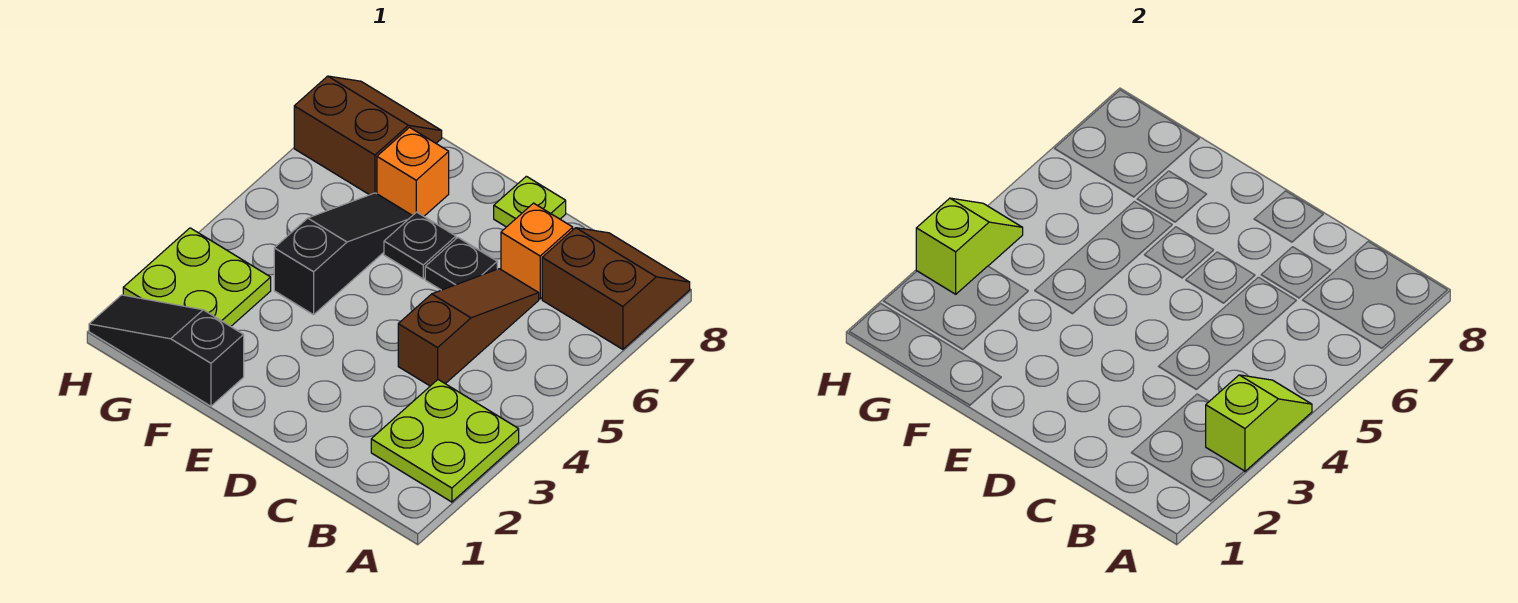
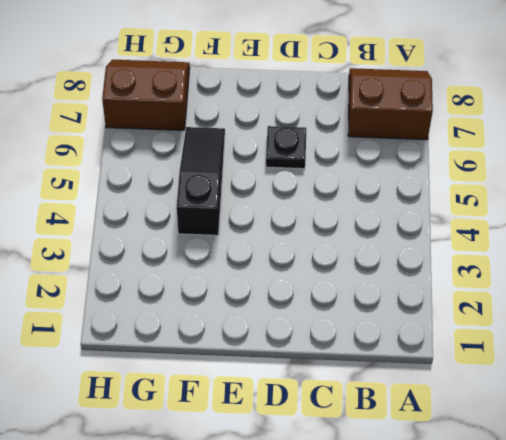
none -> lime 2x2 plate [371,380,519,502]
none -> brown 1x3 slope [398,269,539,386]
none -> orange 1x1 brick [501,203,573,299]

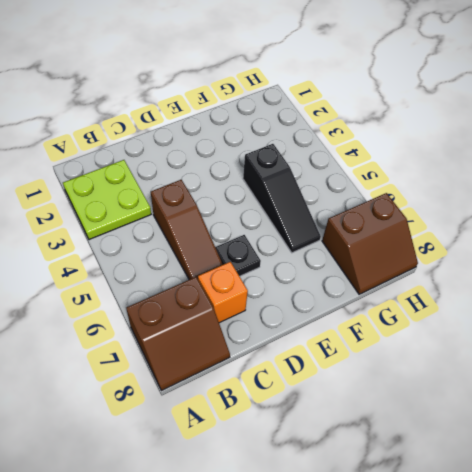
none -> lime 1x1 plate [494,176,566,227]
none -> black 1x1 plate [384,212,456,279]
none -> black 1x3 slope [89,295,244,406]

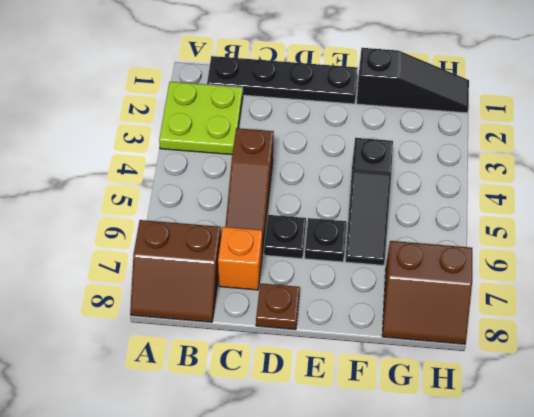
black 1x4 plate [207,56,358,104] -> none
brown 1x1 plate [256,284,300,330] -> lime 1x1 plate [494,176,566,227]
none -> orange 1x1 brick [377,128,449,216]
none -> lime 2x2 plate [123,228,271,326]
none -> lime 1x2 slope [1206,375,1312,471]

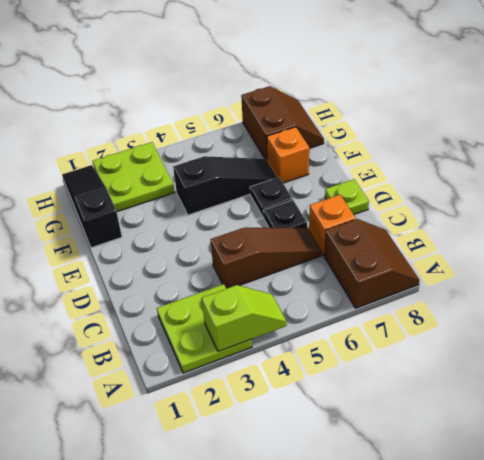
none -> lime 1x2 slope [916,198,1023,294]

